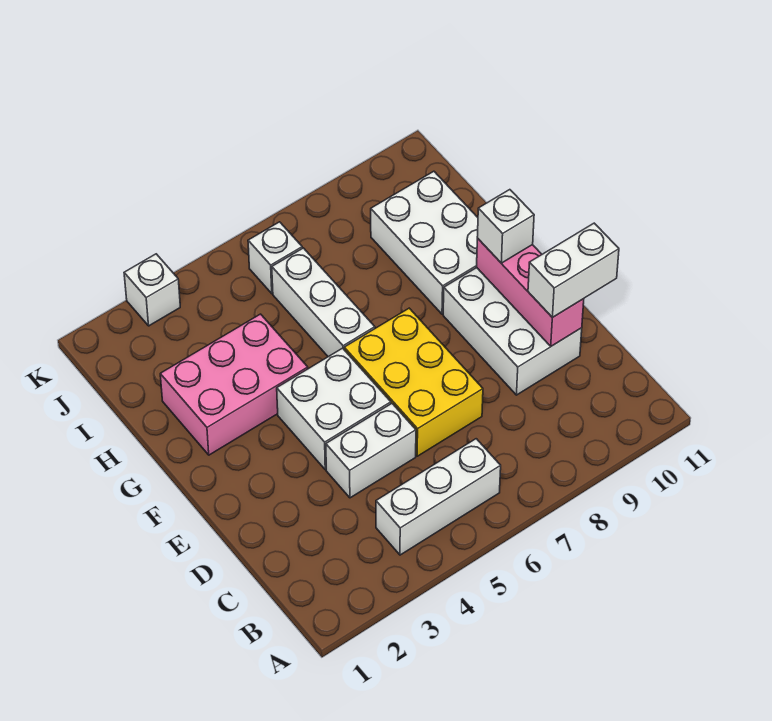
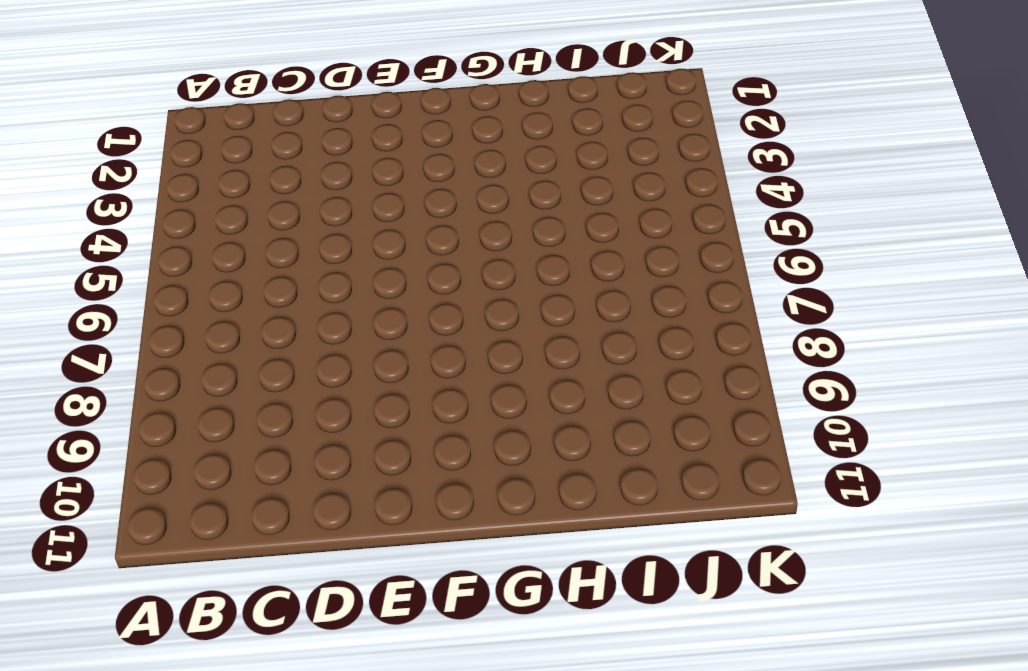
none -> white 1x3 brick [376,439,501,555]
none -> white 1x2 brick [326,404,416,498]
none -> yellow 2x3 brick [344,308,483,456]

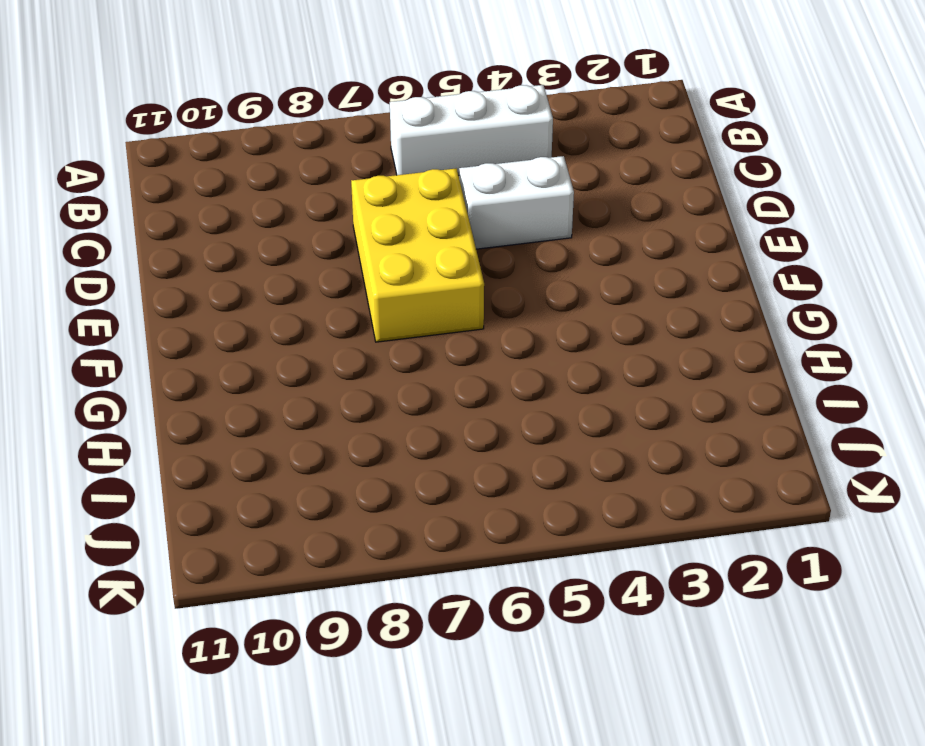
none -> white 2x3 brick [443,268,582,395]
none -> white 2x2 brick [277,348,391,470]
none -> pink 2x3 brick [160,314,308,455]

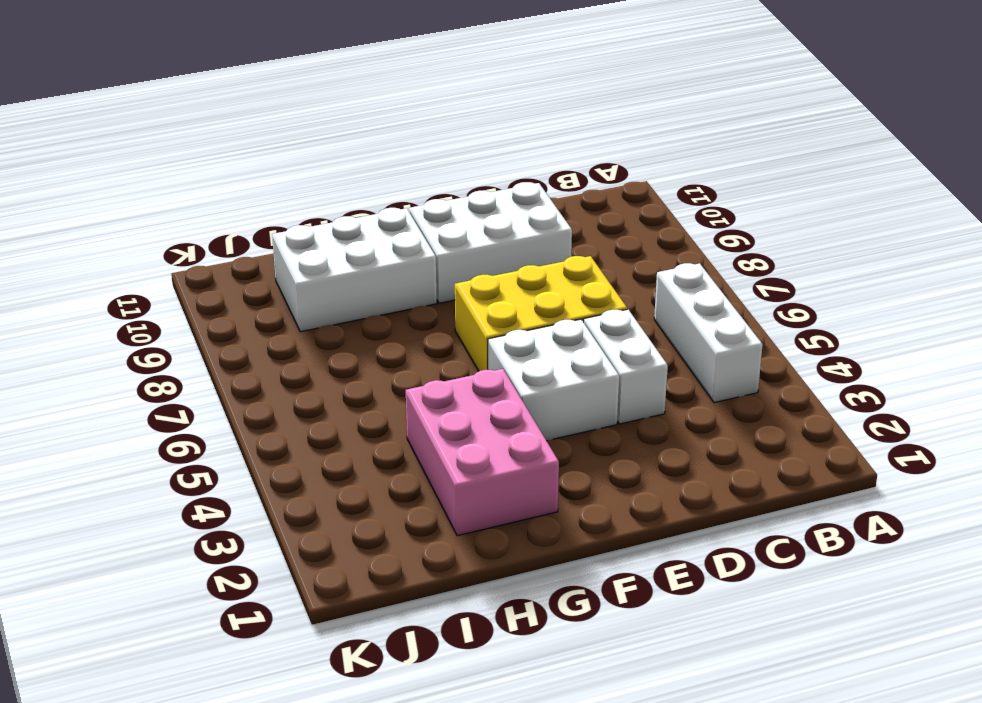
none -> white 1x3 brick [272,248,375,357]
none -> white 1x1 brick [248,222,302,293]
none -> white 1x1 brick [124,254,180,326]

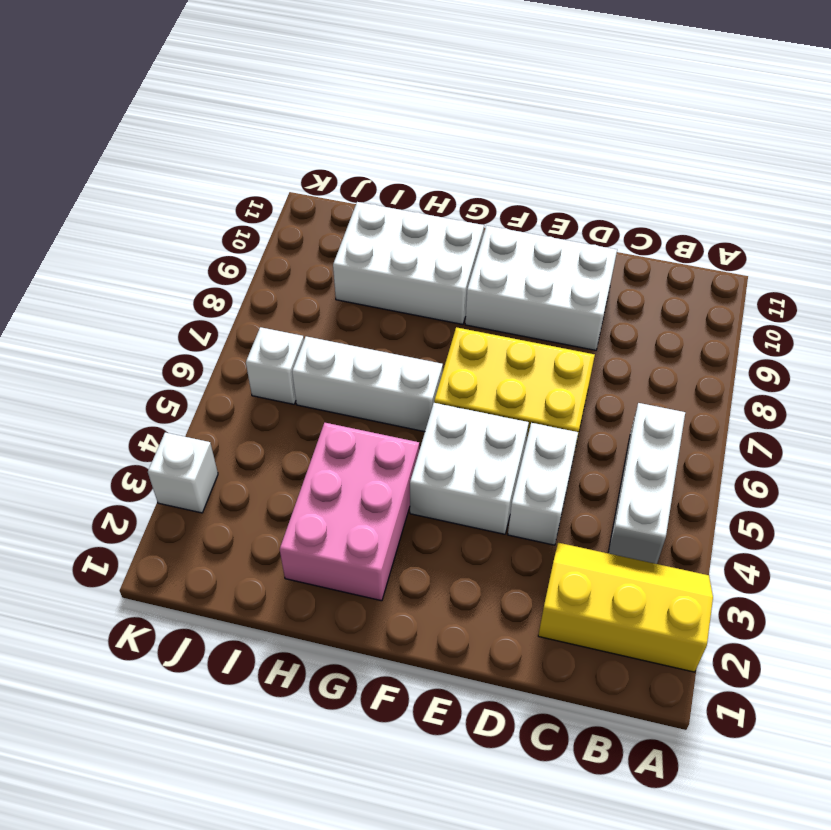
yellow 2x3 slope [538,543,713,672] -> none
none -> pink 1x3 brick [477,238,584,346]
none -> white 1x2 brick [528,223,619,318]
none -> white 1x1 brick [477,190,534,263]

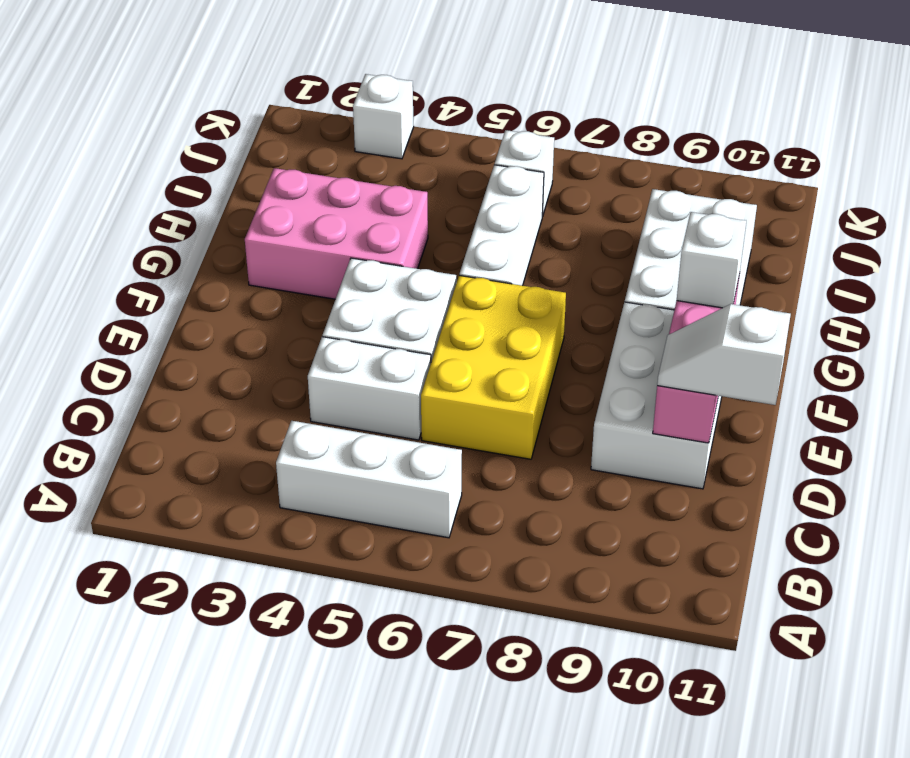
white 1x2 slope [657,304,791,405] -> white 1x2 brick [528,223,619,318]

